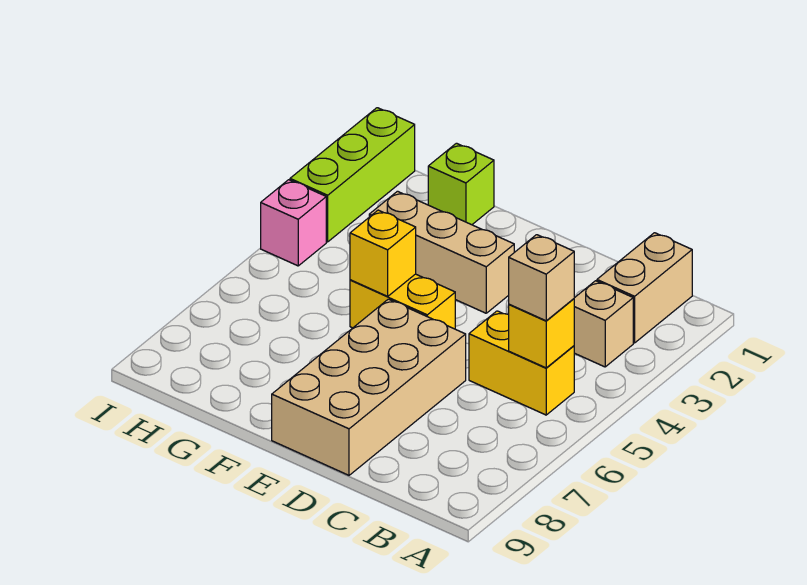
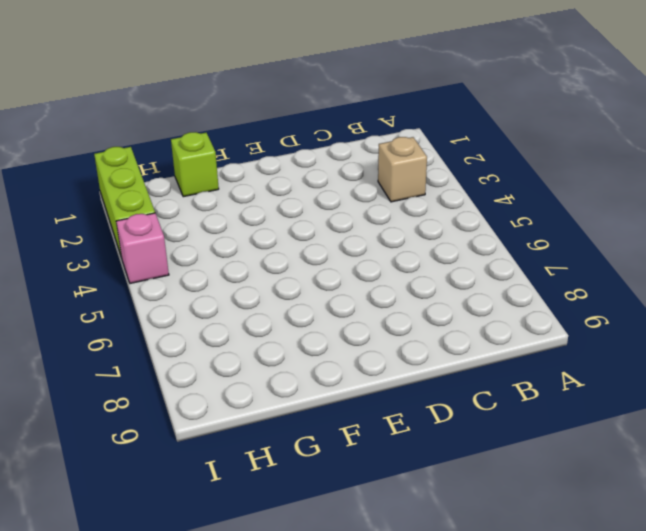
none -> tan 1x2 brick [597,233,692,343]
none -> yellow 1x2 brick [469,311,574,415]
none -> tan 2x4 brick [272,299,466,475]

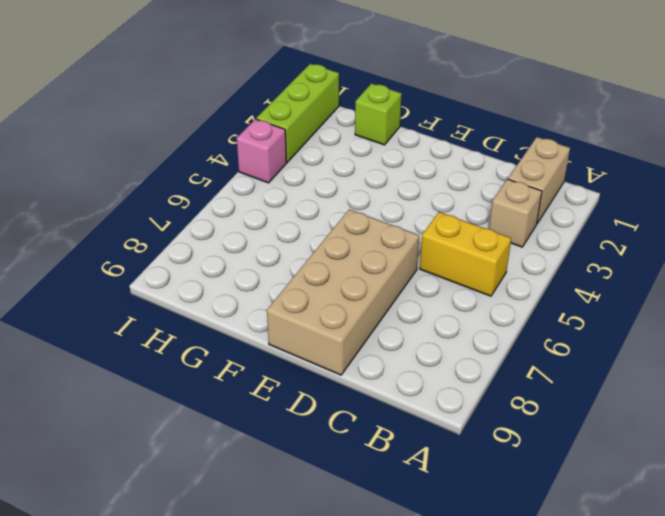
none -> tan 1x3 brick [369,191,514,313]
none -> yellow 1x2 brick [350,274,455,329]
none -> yellow 1x1 brick [509,299,574,368]

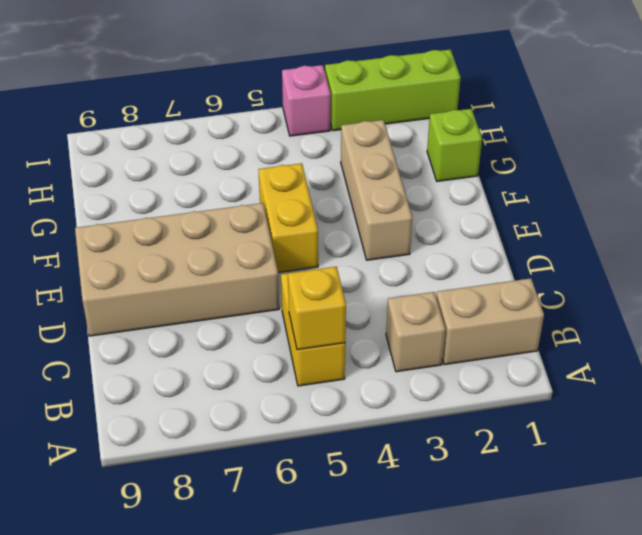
none -> yellow 1x1 brick [350,210,416,297]
none -> tan 1x1 brick [509,235,574,321]

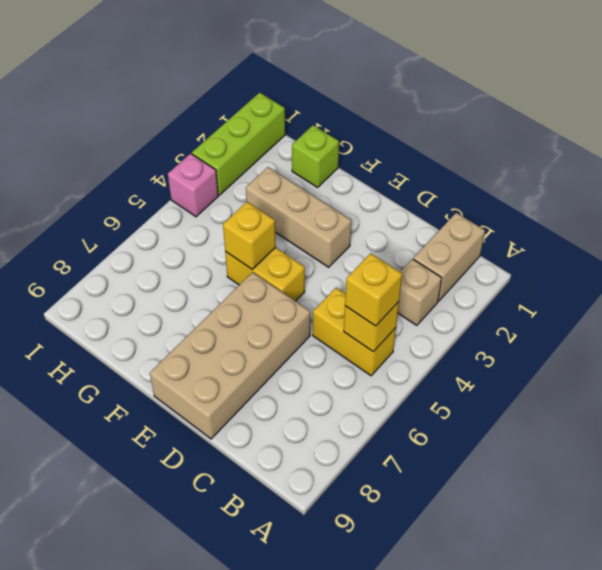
yellow 1x1 brick [345,253,402,326] -> tan 1x1 brick [509,235,574,321]

